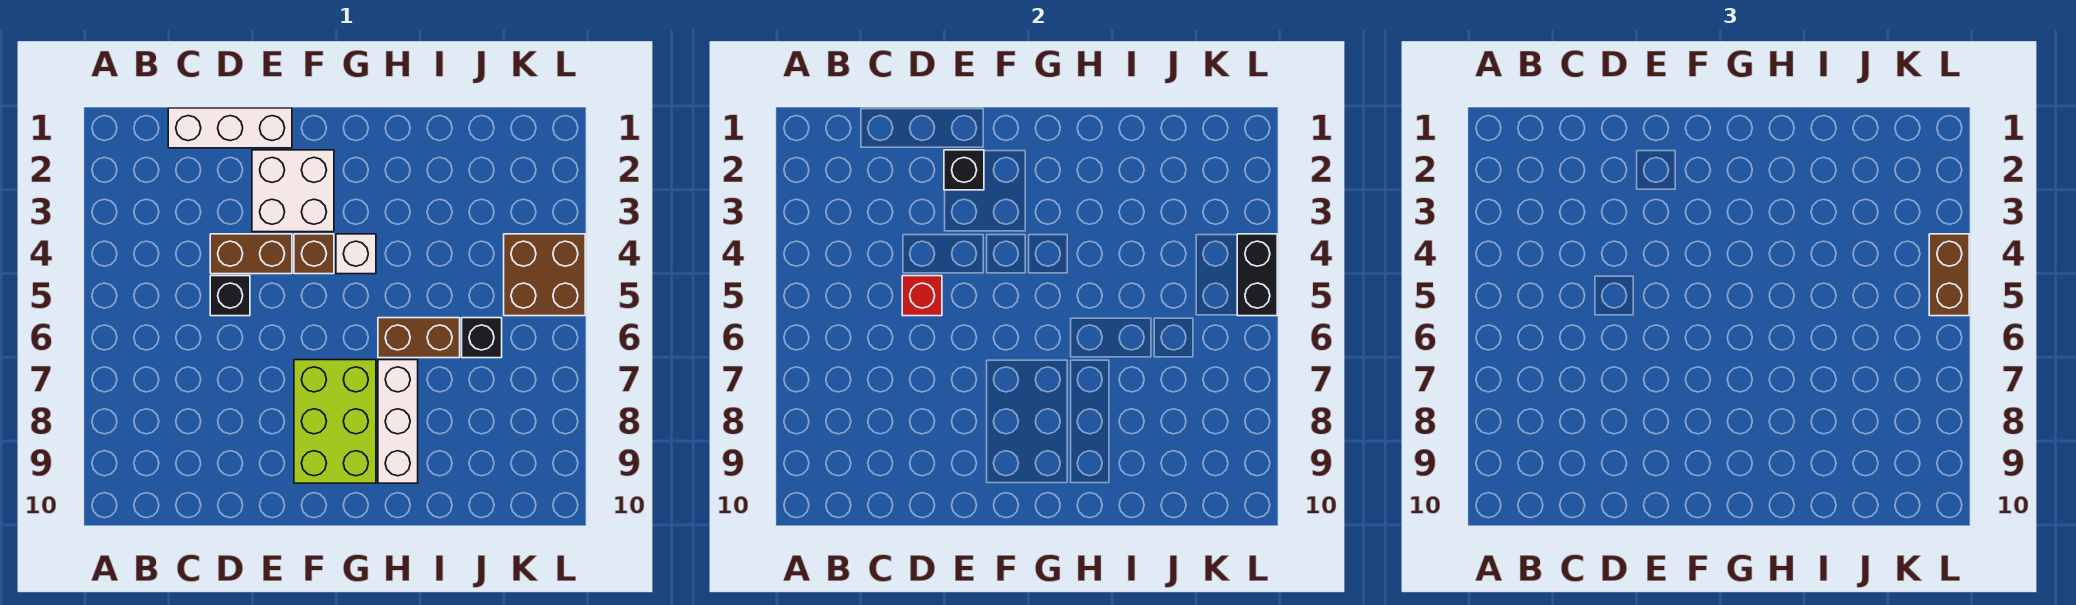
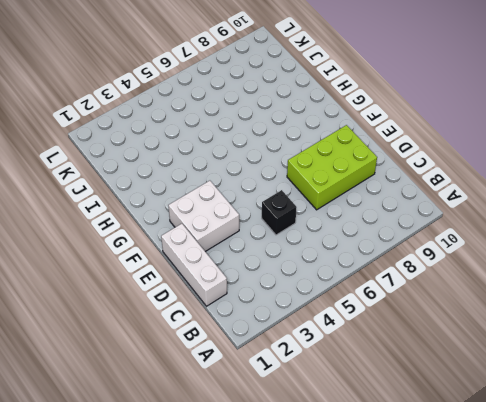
lime 2x3 brick [287,125,377,210] -> lime 2x3 brick moved to [294,360,376,483]
none -> brown 1x2 brick [210,234,292,274]
none -> brown 1x1 brick [294,234,334,274]
none -> white 1x1 brick [336,234,376,274]

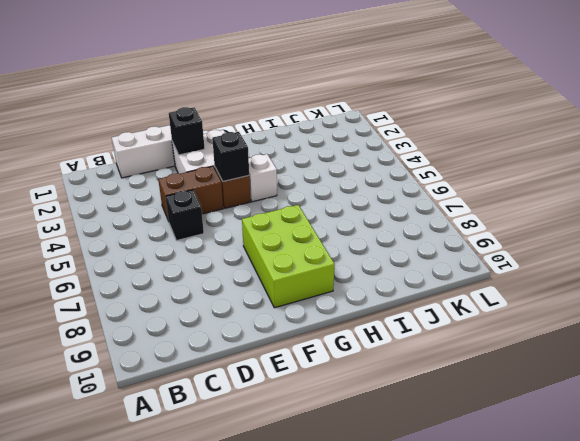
black 1x1 brick [212,132,249,181] -> black 1x1 brick moved to [462,318,502,358]
none -> brown 1x2 brick [378,318,460,358]
none -> white 1x3 brick [378,360,418,483]
none -> brown 2x2 brick [504,234,585,316]

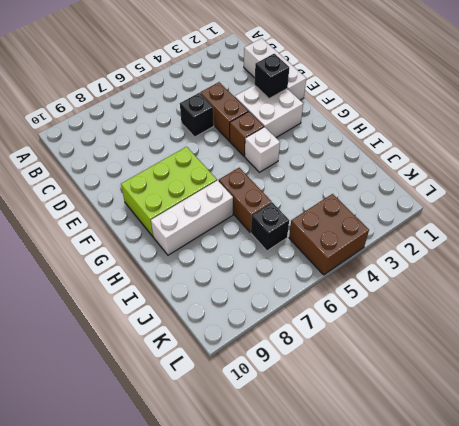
none -> red 1x1 brick [902,276,942,316]
none -> black 1x2 brick [1237,234,1277,316]
none -> brown 1x2 brick [1929,234,1969,316]

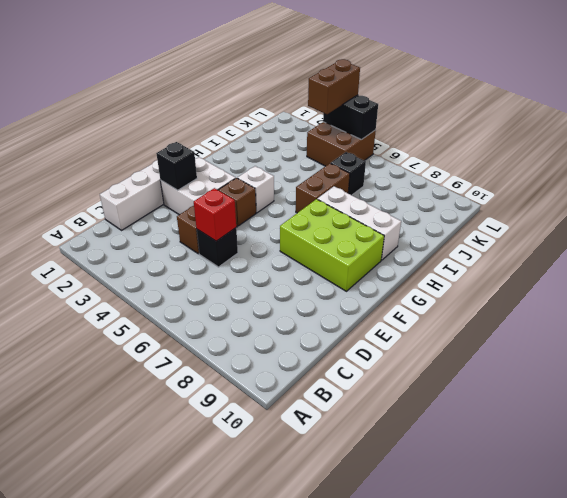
brown 1x2 brick [308,59,360,114] -> brown 1x2 brick turned to [1929,234,1969,316]

